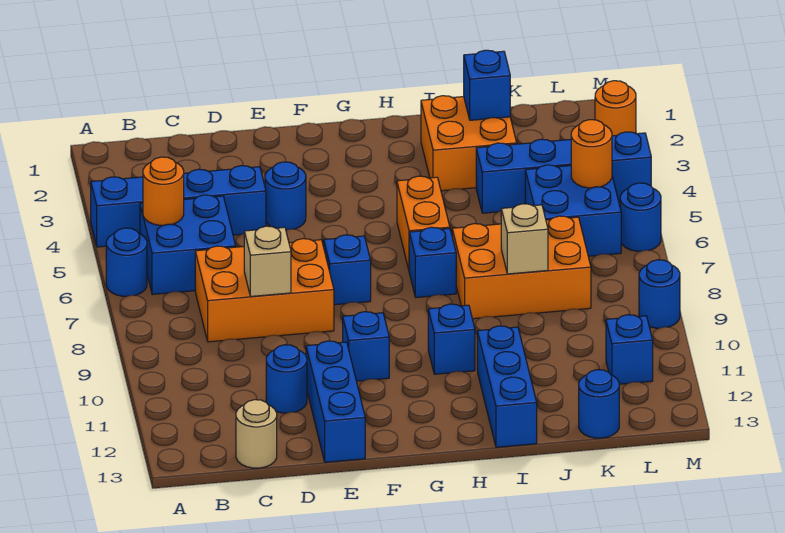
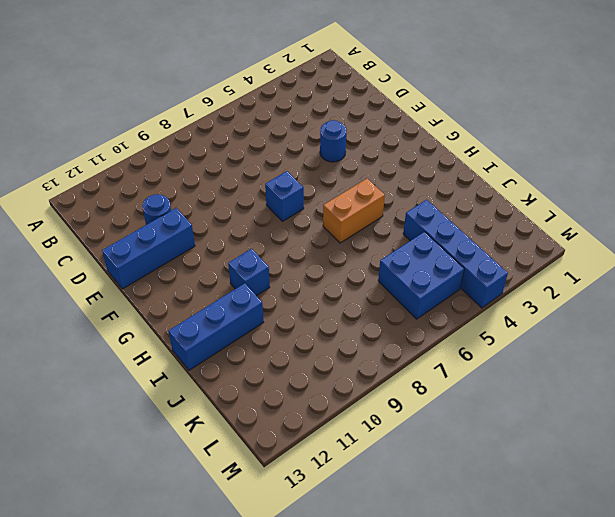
none -> blue 1x4 brick [91,166,266,247]
none -> blue 1x1 round brick [106,228,147,296]
none -> blue 2x2 brick [140,195,236,295]

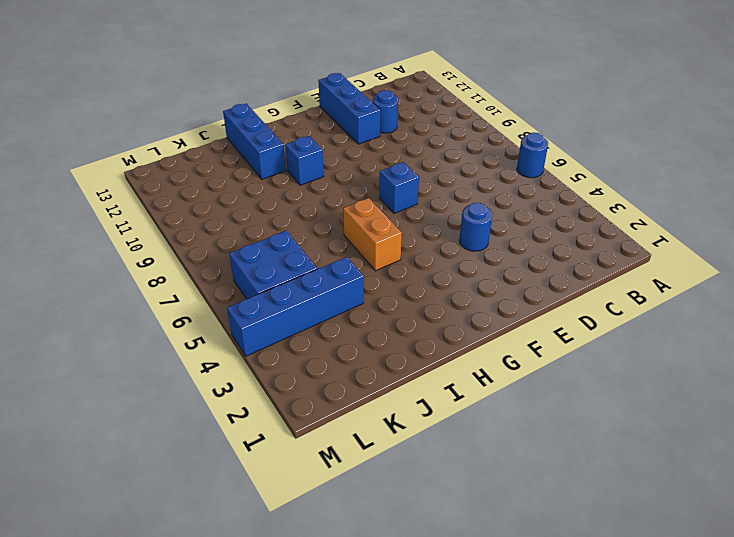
none -> blue 1x4 brick [91,166,266,247]
none -> blue 2x2 brick [140,195,236,295]
none -> orange 2x3 brick [195,239,334,342]

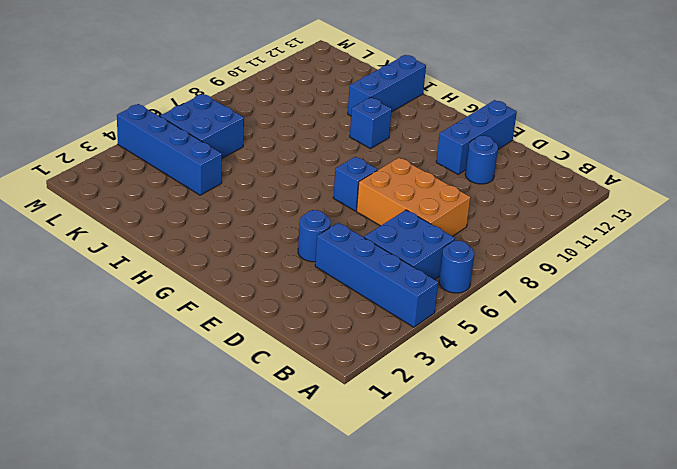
none -> tan 1x1 round brick [236,400,277,468]
none -> blue 1x1 brick [343,312,389,381]
none -> orange 1x2 brick [397,176,450,269]

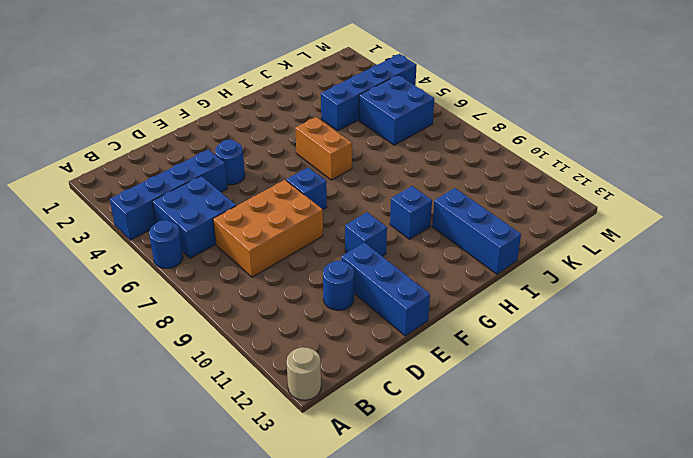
tan 1x1 round brick [287,347,321,400] -> tan 1x1 round brick moved to [236,400,277,468]
none -> blue 1x1 brick [409,227,456,298]
none -> orange 2x2 brick [421,96,517,191]
none -> orange 2x3 brick [452,216,591,319]

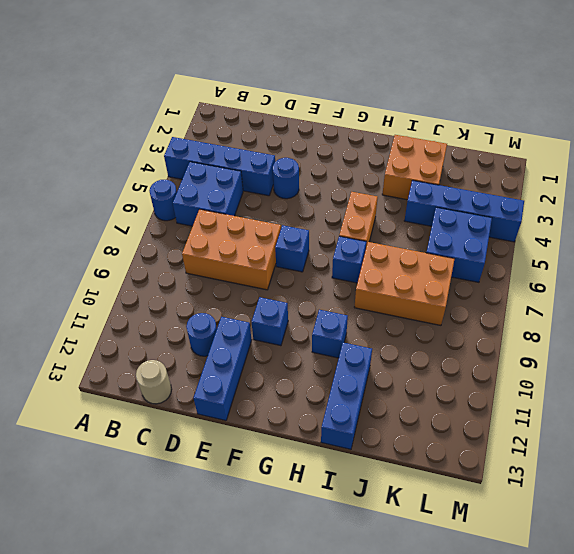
none -> blue 1x1 round brick [579,370,619,438]
none -> blue 1x1 brick [606,315,653,384]
none -> orange 1x1 round brick [595,81,636,136]

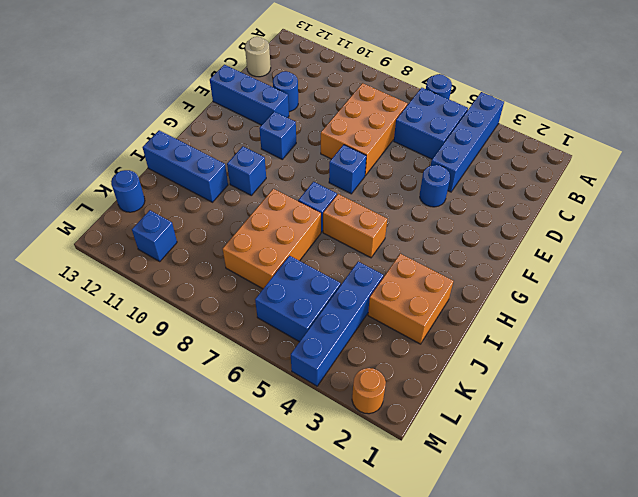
none -> blue 1x1 round brick [620,183,661,251]
none -> blue 1x1 round brick [639,260,680,328]
none -> orange 1x1 round brick [143,157,184,225]

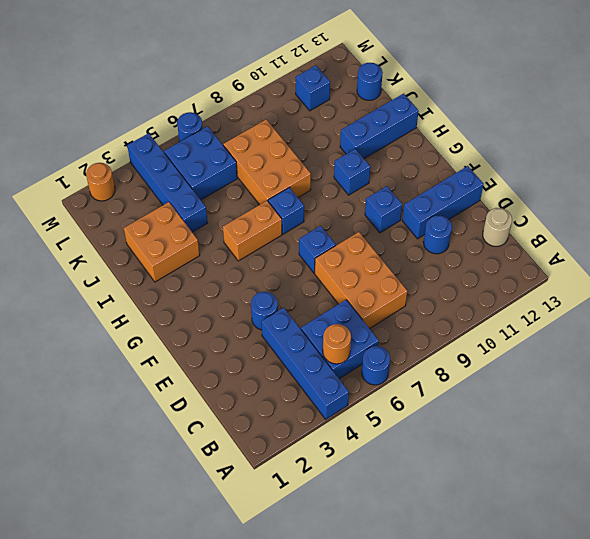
none -> blue 1x1 round brick [639,260,680,328]
none -> tan 1x1 brick [244,226,291,296]
none -> blue 1x1 brick [464,50,510,120]

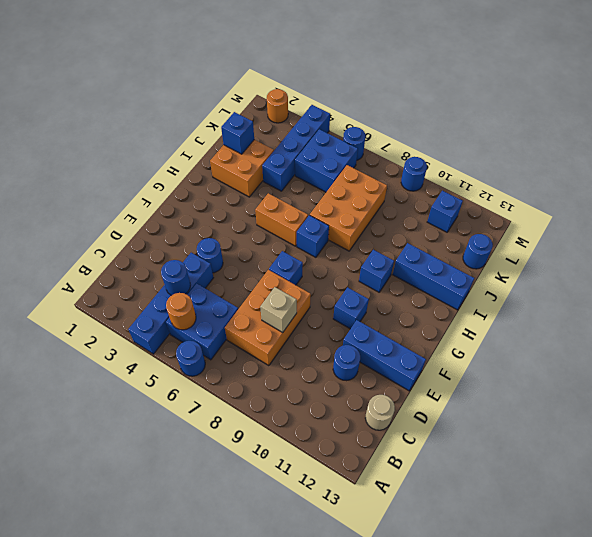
blue 1x1 round brick [161,260,190,295] -> none
none -> tan 1x1 brick [501,204,548,274]
none -> orange 1x1 round brick [571,120,612,188]

